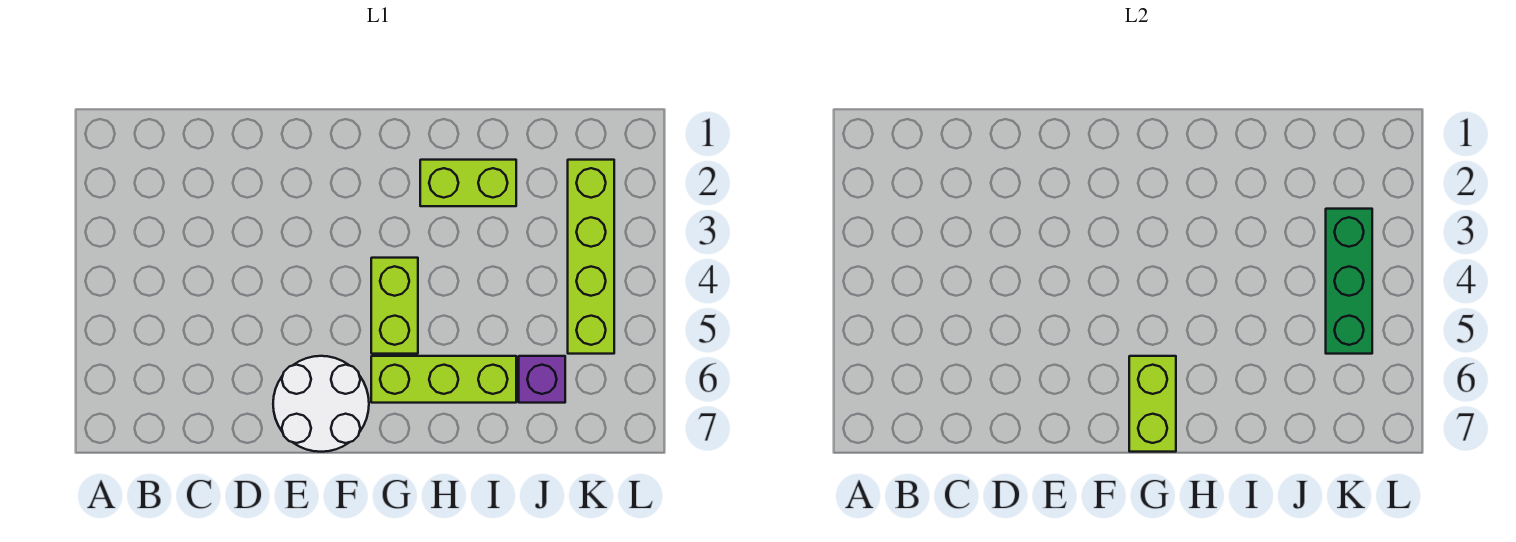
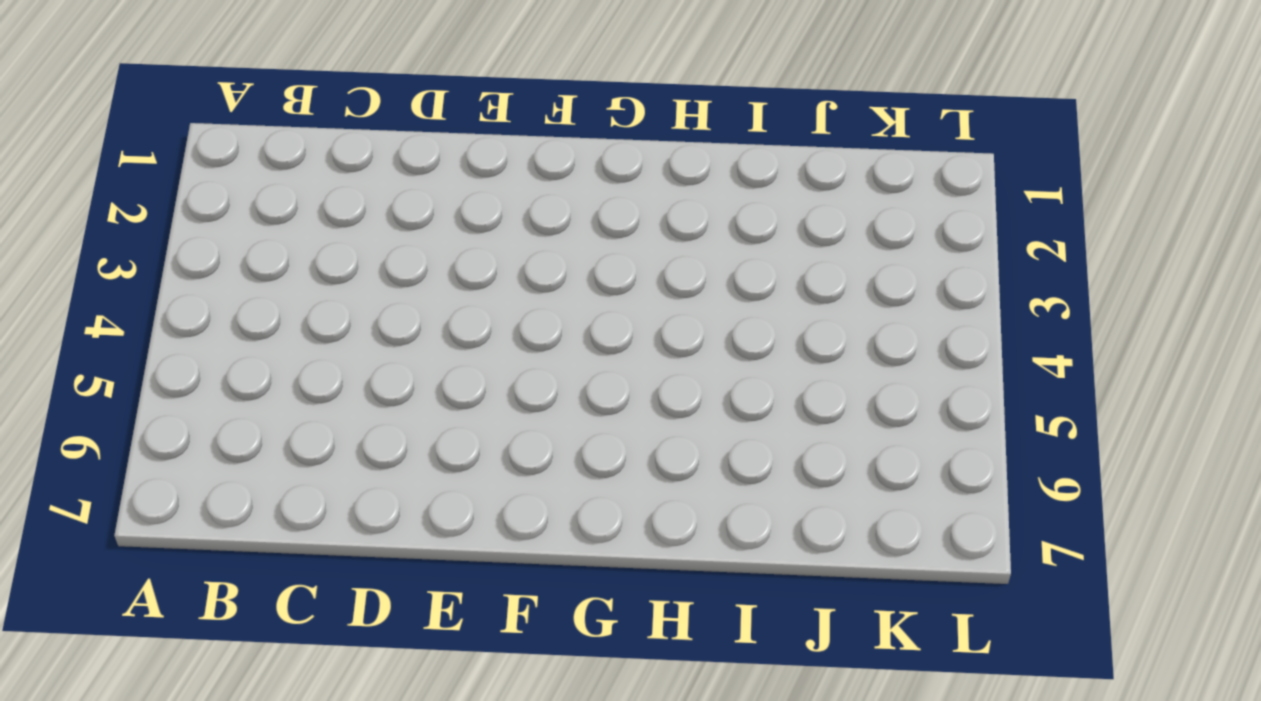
none -> white 2x2 round brick [273,356,369,452]
none -> lime 1x2 brick [371,258,418,354]

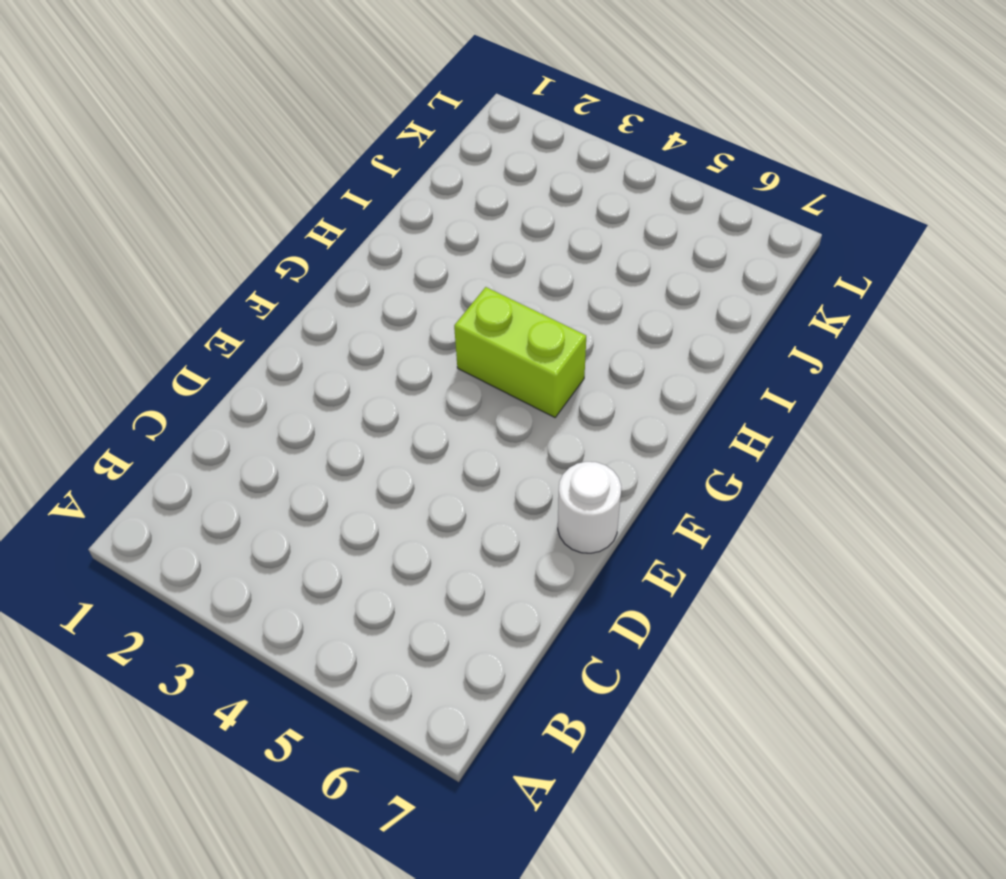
white 1x1 round brick [558,462,621,553] -> white 2x2 round brick [273,356,369,452]
none -> lime 1x3 brick [371,356,516,403]
none -> lime 1x2 brick [420,160,516,206]

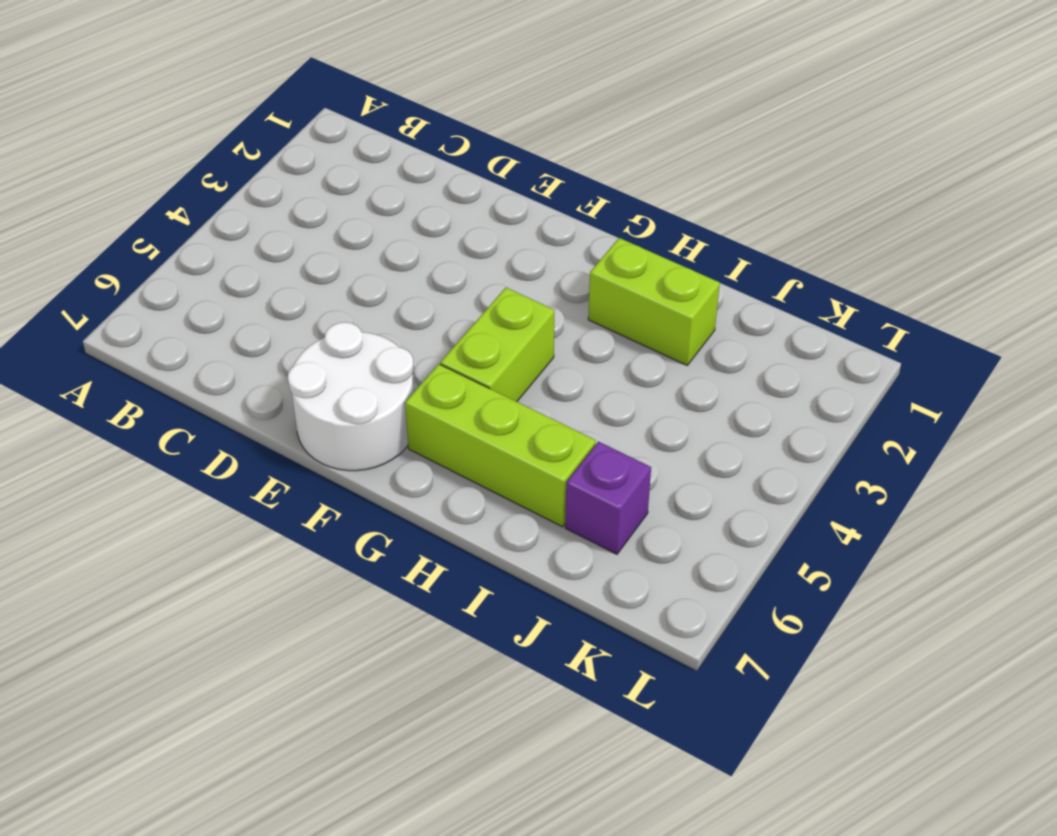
none -> lime 1x4 brick [568,160,614,354]
none -> lime 1x2 brick [1129,356,1176,452]

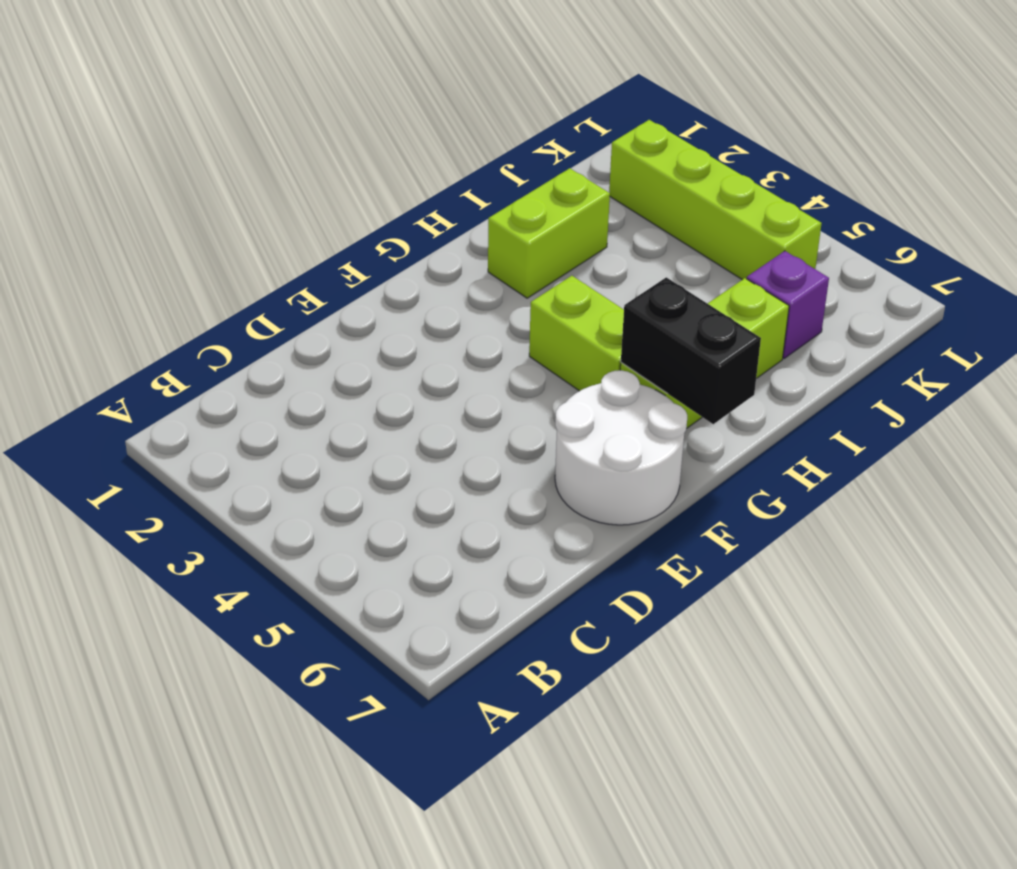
black 1x2 brick [621,277,761,424] -> lime 1x2 brick [1129,356,1176,452]
none -> green 1x3 brick [1326,209,1372,354]

